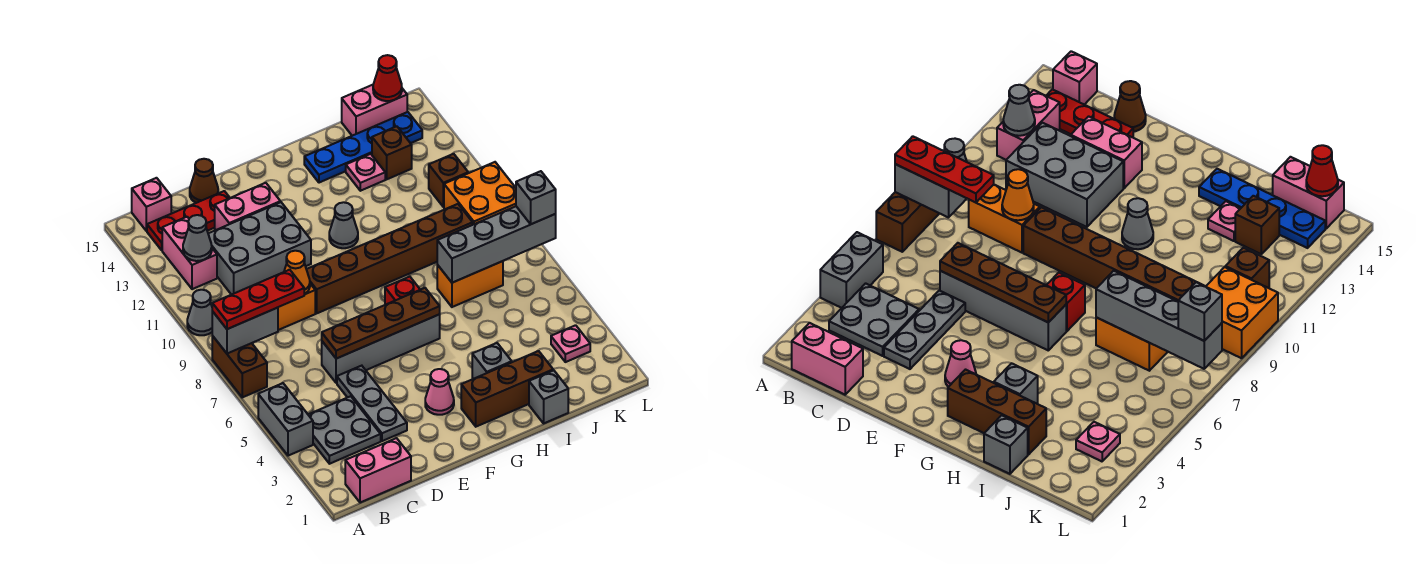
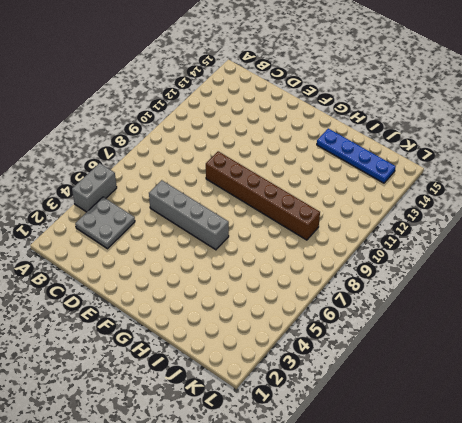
none -> brown 1x2 brick [212,336,267,397]
none -> grey 1x1 cone [187,290,212,335]
none -> pink 1x2 brick [345,438,411,503]
none -> pink 1x2 brick [162,217,217,289]

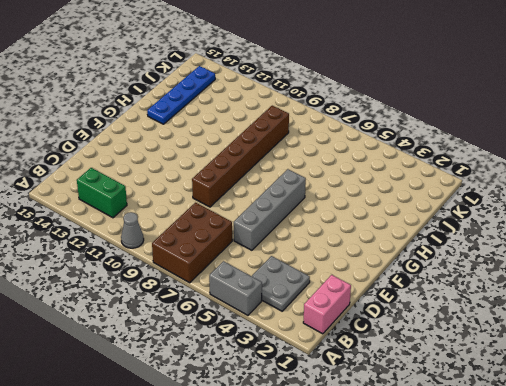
brown 2x3 brick [152,203,232,283] -> brown 1x2 brick [212,336,267,397]
green 1x2 brick [77,168,127,218] -> pink 1x2 brick [162,217,217,289]
none -> red 1x3 plate [147,191,230,250]
none -> pink 1x1 brick [132,178,171,231]
none -> orange 1x2 brick [278,284,315,330]
none -> grey 2x3 brick [208,202,311,295]

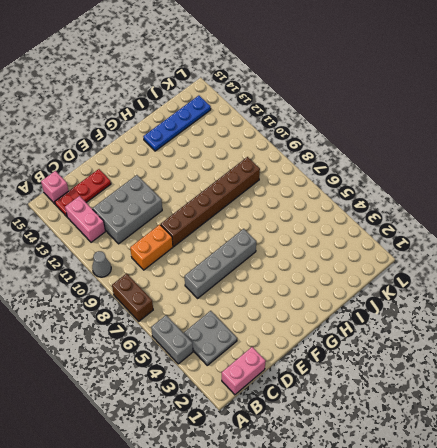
none -> grey 1x3 plate [337,366,407,441]
none -> pink 1x2 brick [215,183,280,230]
none -> brown 1x1 cone [190,159,218,203]
none -> pink 1x1 cone [425,369,454,415]

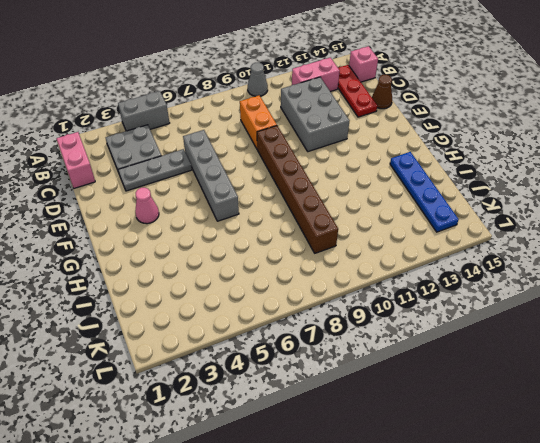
none -> brown 1x2 brick [212,336,267,397]
none -> pink 1x2 brick [215,183,280,230]
none -> brown 1x3 brick [461,351,553,427]
none -> red 1x1 brick [385,277,420,305]

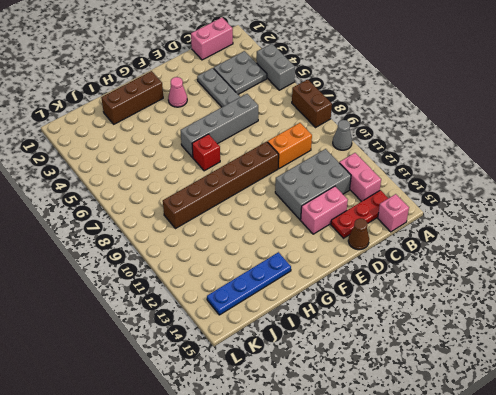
none -> grey 1x1 cone [329,202,358,248]
none -> grey 1x1 brick [472,343,512,379]
none -> grey 1x1 brick [529,370,568,423]
none -> orange 1x2 brick [437,261,503,307]

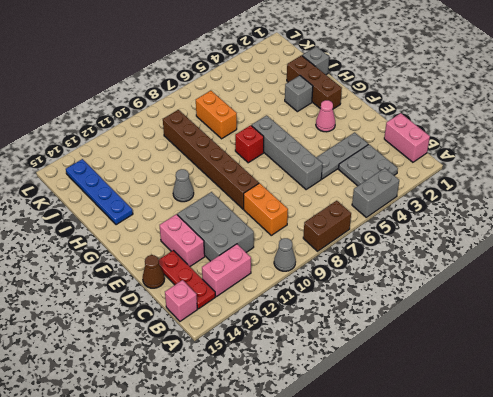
none -> pink 1x1 plate [346,154,385,191]
none -> brown 1x1 brick [372,126,412,179]
none -> pink 1x2 brick [342,85,407,136]
none -> pink 1x1 plate [551,325,590,362]

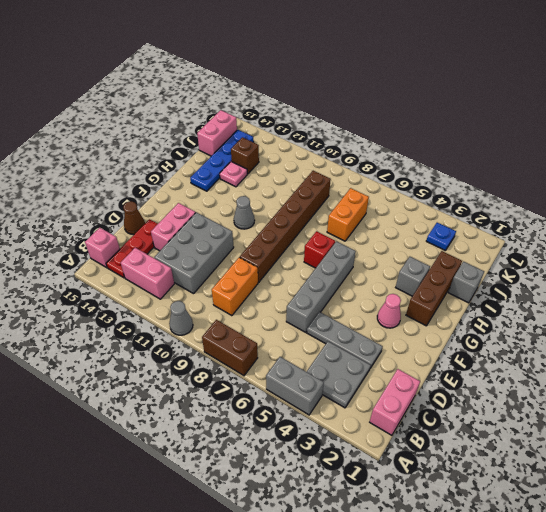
blue 1x1 plate [426,223,456,251] -> pink 1x1 plate [551,325,590,362]
none -> orange 2x2 brick [444,162,516,225]
none -> brown 1x1 brick [429,154,468,207]
none -> grey 1x2 brick [212,308,278,354]
none -> grey 1x1 cone [183,215,212,261]

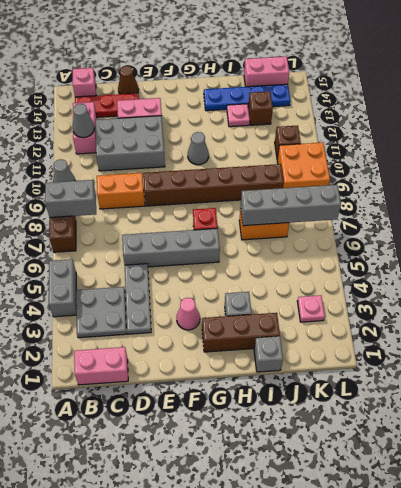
none -> brown 1x4 plate [322,288,440,359]
none -> orange 1x1 cone [284,251,310,294]
none -> red 1x1 cone [373,55,402,101]
none -> red 1x3 plate [212,270,304,329]

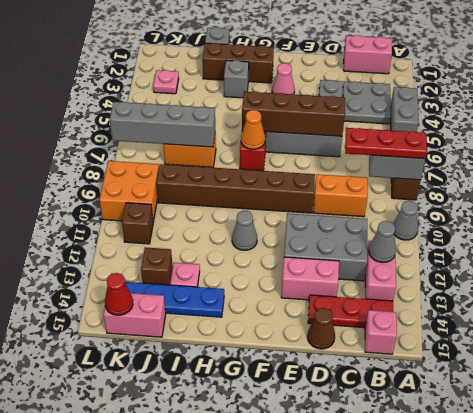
brown 1x4 brick [242,91,345,136] -> brown 1x4 plate [322,288,440,359]
orange 1x1 cone [241,110,265,150] -> orange 1x1 cone moved to [284,251,310,294]
none -> grey 1x1 brick [516,171,556,224]

